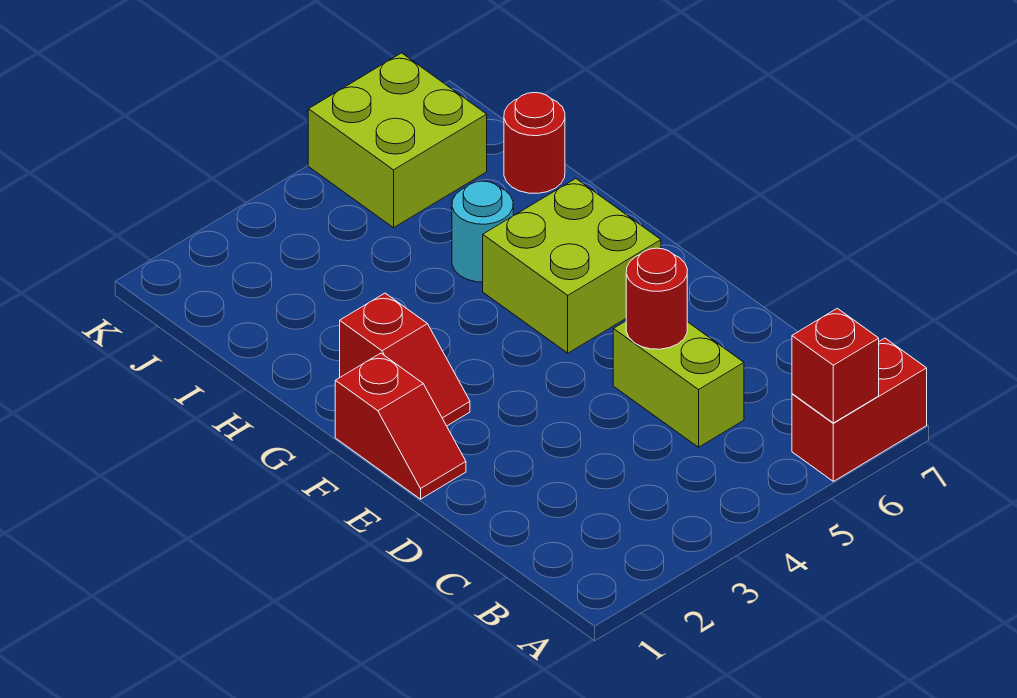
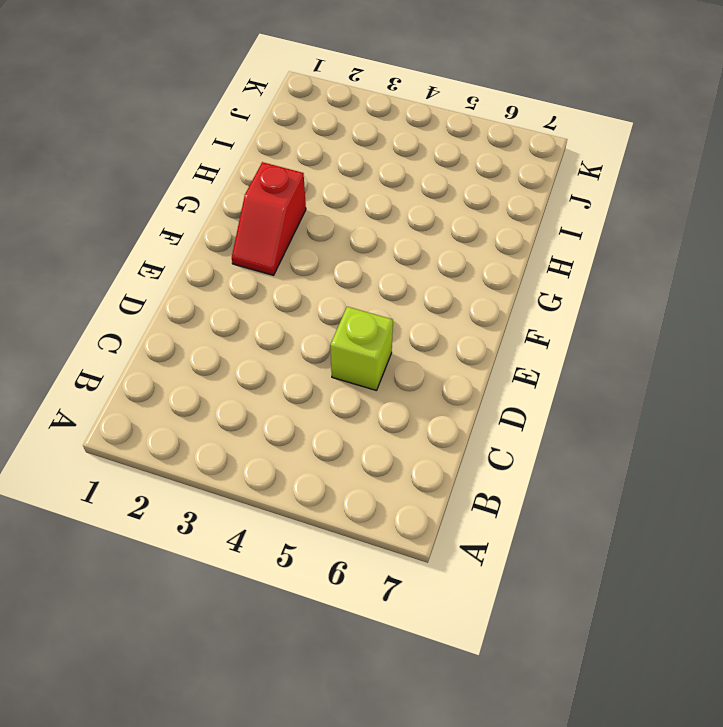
lime 1x1 brick [330,307,393,391] -> lime 1x2 brick [613,321,744,447]
none -> red 1x2 brick [792,338,927,481]
none -> red 1x2 slope [335,353,466,499]

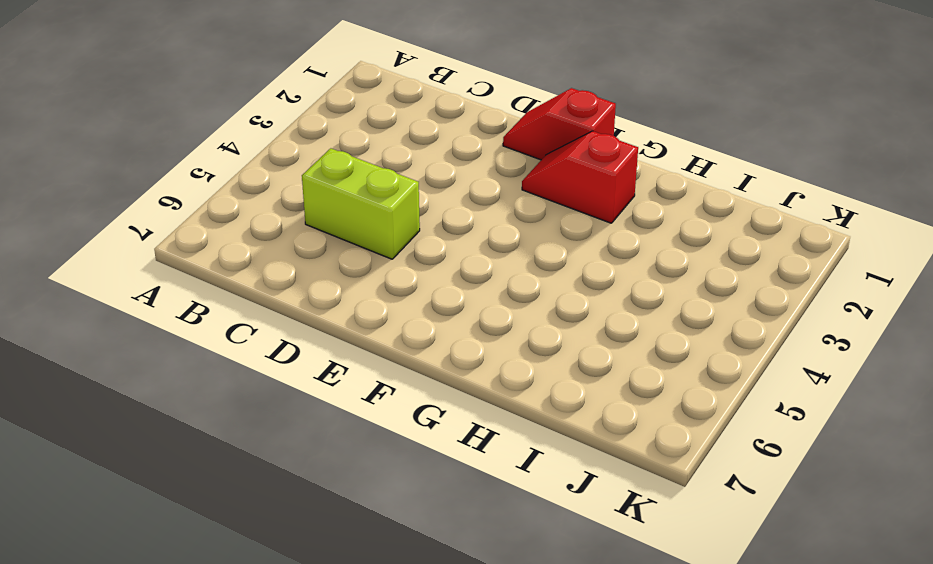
none -> red 1x2 brick [792,338,927,481]
none -> lime 2x2 brick [483,179,661,353]

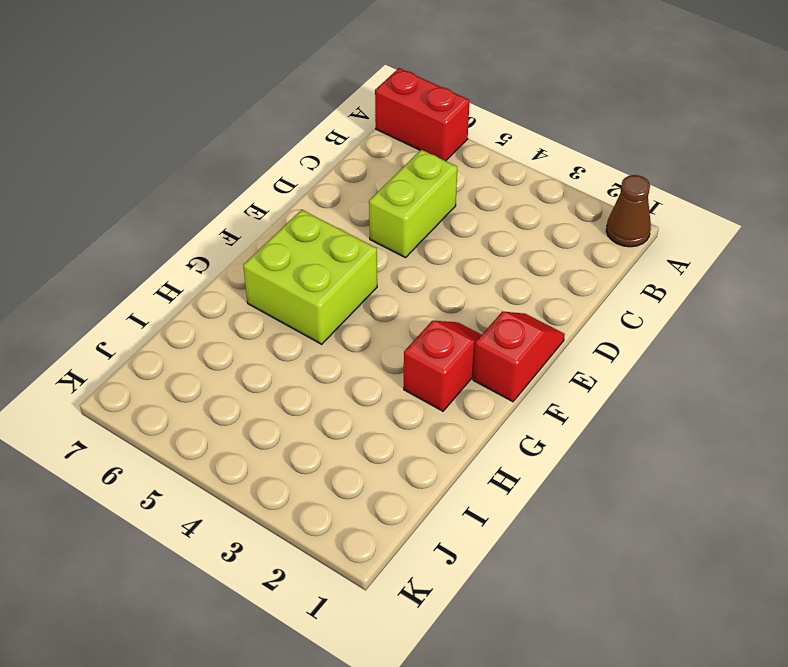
brown 1x1 cone [606,175,651,247] -> none
none -> cyan 1x1 round brick [452,181,513,282]
none -> red 1x1 round brick [504,93,565,193]

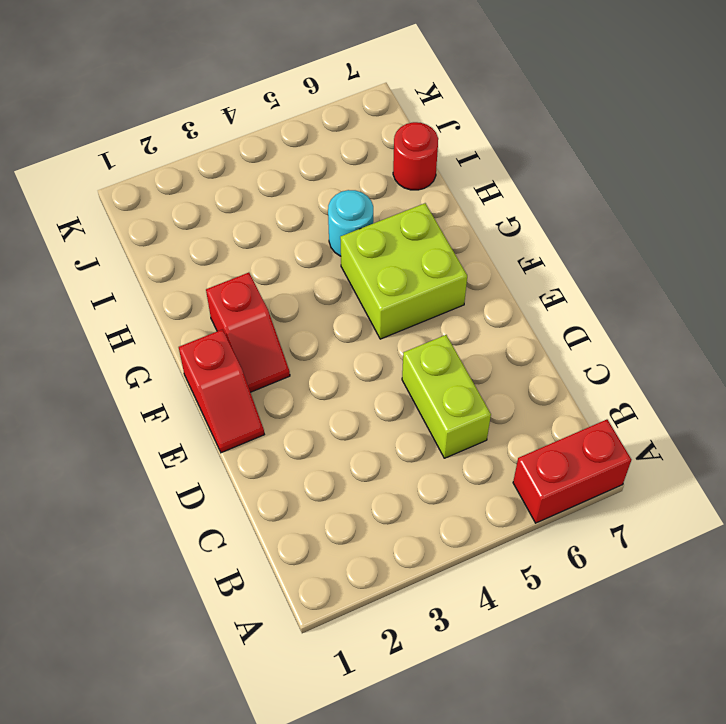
none -> lime 2x2 brick [308,53,487,228]
none -> red 1x1 brick [792,308,879,423]

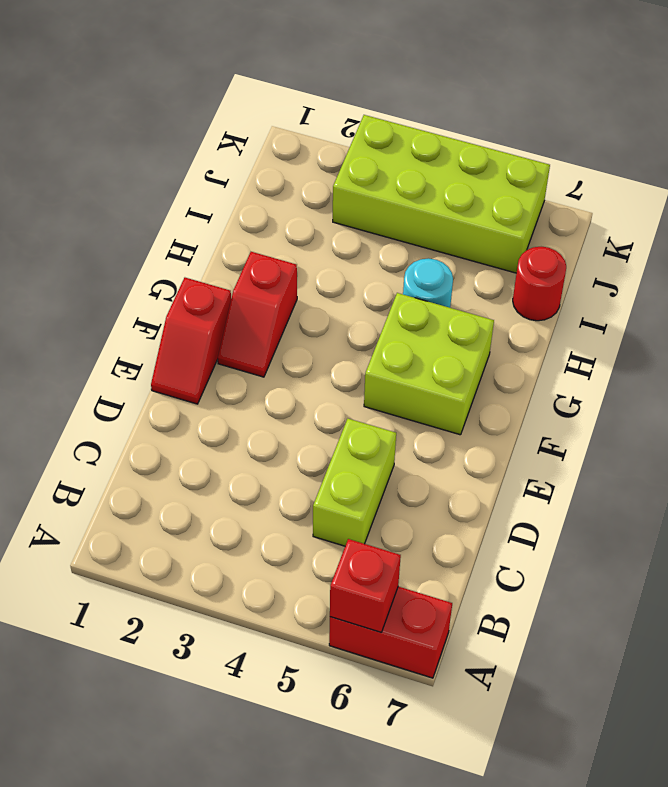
lime 2x4 brick [333,115,550,273] -> lime 2x2 brick [308,53,487,228]
none -> red 1x1 round brick [626,248,687,349]

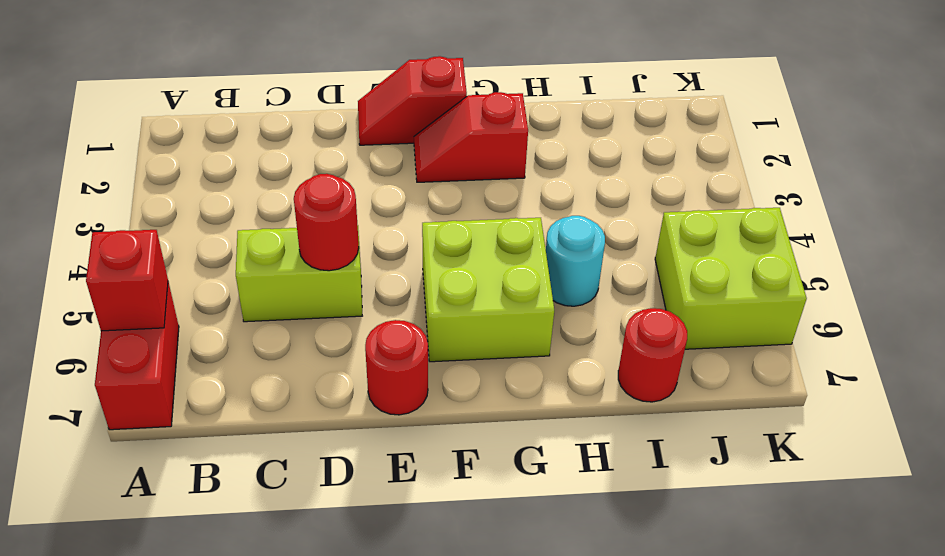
red 1x1 round brick [365,320,428,415] -> none

